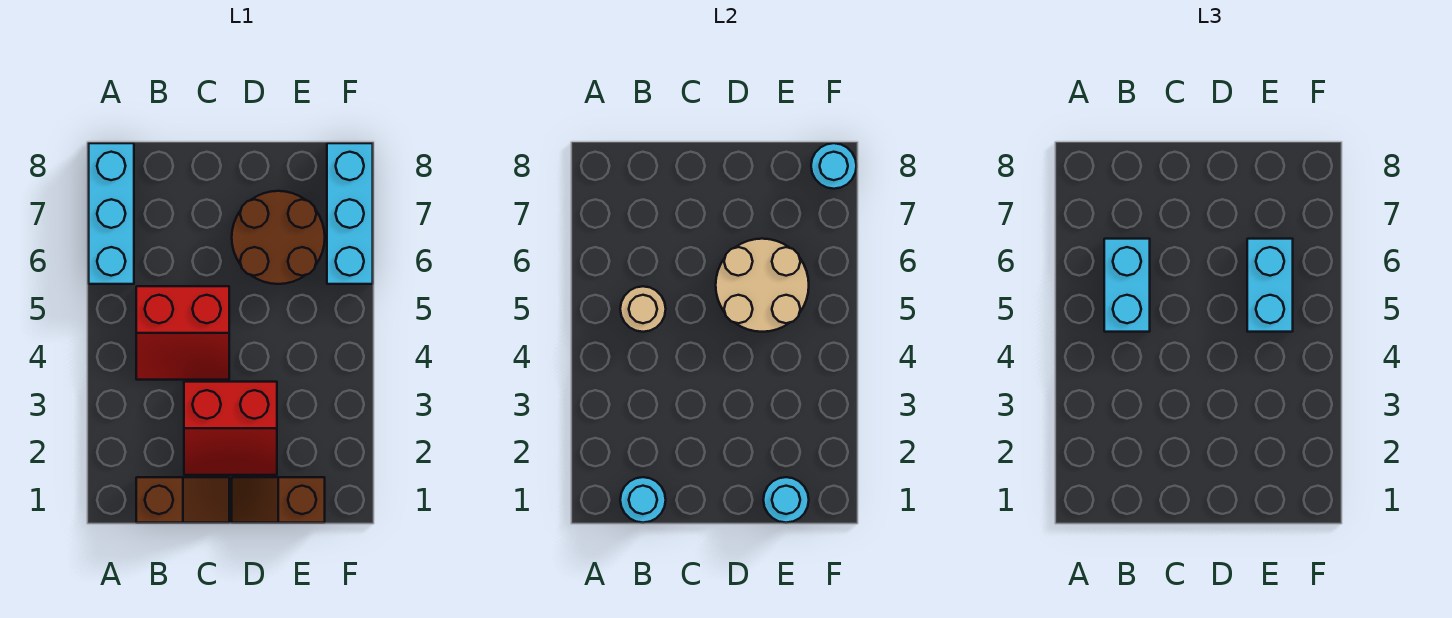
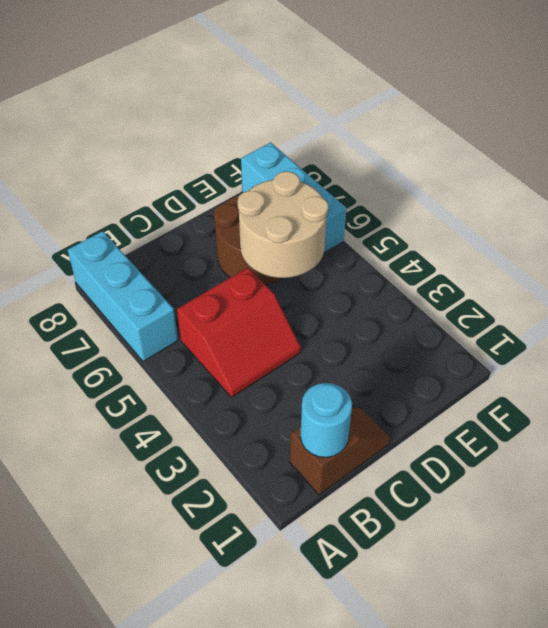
none -> red 2x2 slope [184,382,277,475]
none -> brown 1x2 slope [232,477,325,523]
none -> tan 1x1 round brick [620,286,666,332]

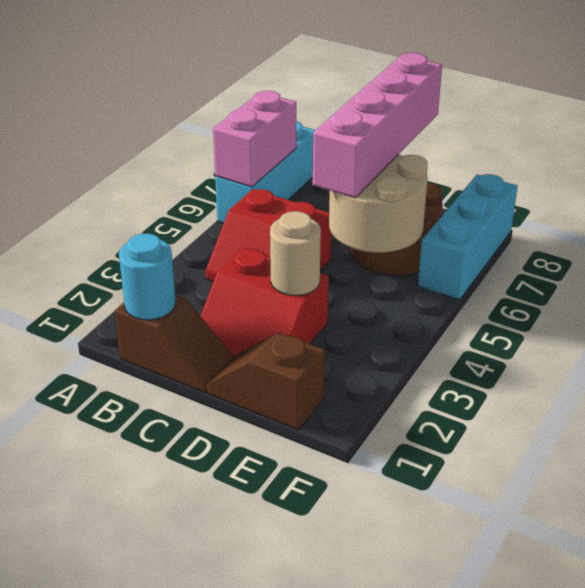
pink 1x2 brick [213,91,296,187] -> none
tan 1x1 round brick [270,211,321,296] -> tan 1x1 round brick moved to [620,286,666,332]
pink 1x4 brick [313,53,442,198] -> none
none -> cyan 1x1 round brick [763,477,809,523]
none -> cyan 1x1 round brick [811,143,856,189]
none -> cyan 1x2 brick [1104,239,1150,332]

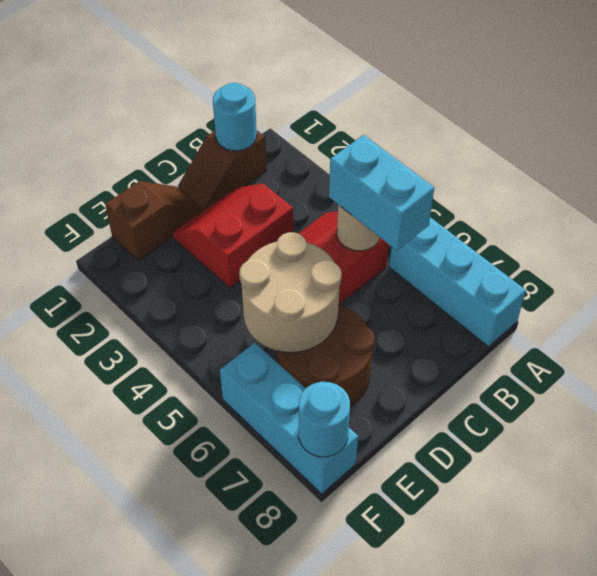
none -> cyan 1x1 round brick [763,477,809,523]
none -> cyan 1x2 brick [1247,239,1293,332]

